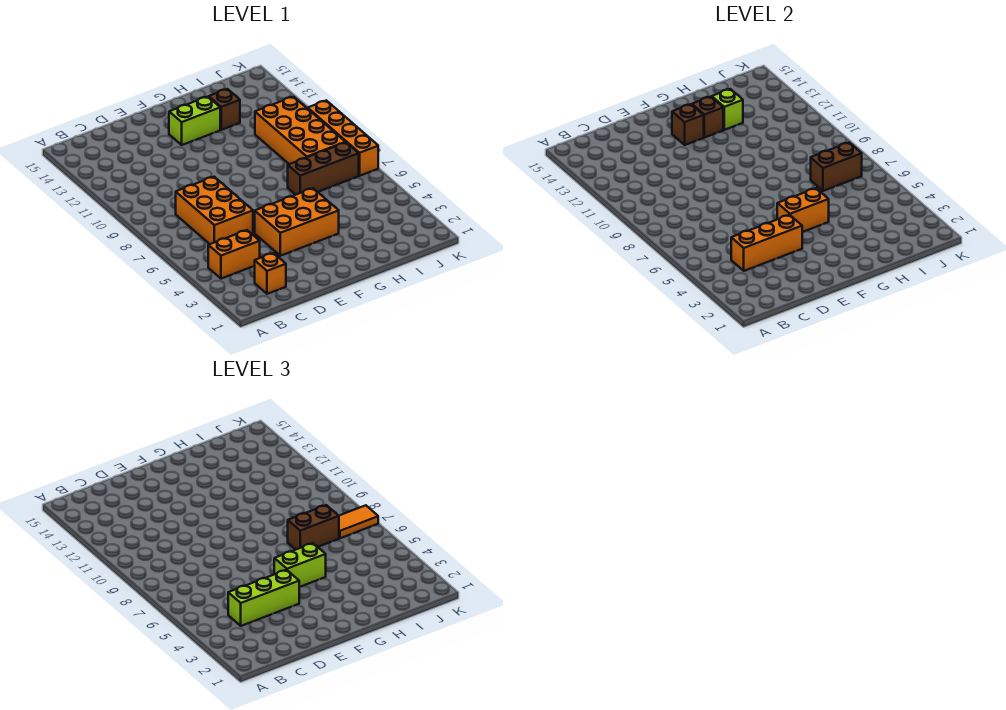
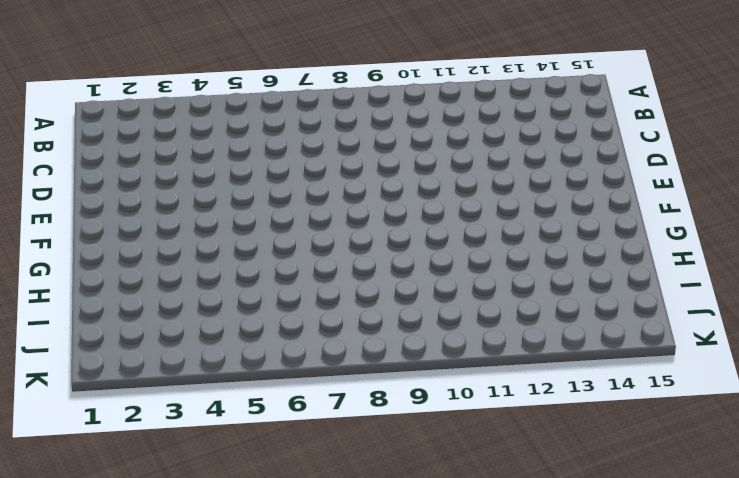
none -> orange 1x2 brick [208,230,260,279]
none -> orange 1x1 brick [255,253,286,294]
none -> orange 2x3 brick [176,177,253,244]

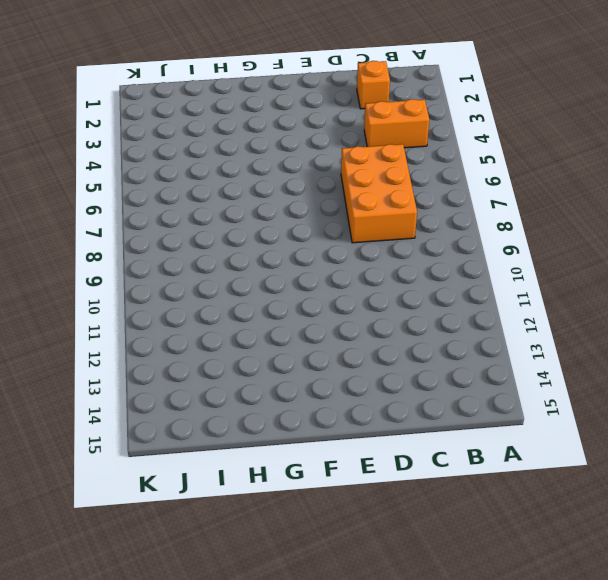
none -> orange 2x3 brick [255,188,339,256]
none -> lime 1x2 brick [169,97,220,145]
none -> brown 1x3 brick [288,143,359,195]

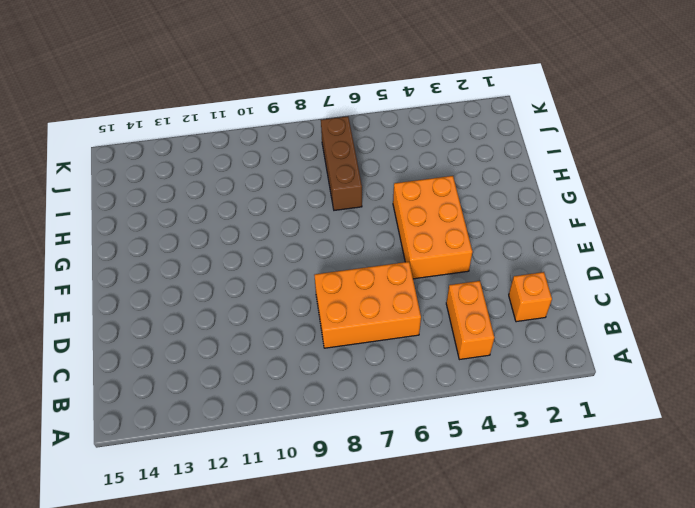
none -> lime 1x2 brick [169,97,220,145]
none -> brown 1x1 brick [209,89,240,130]
none -> orange 2x4 brick [255,97,346,164]

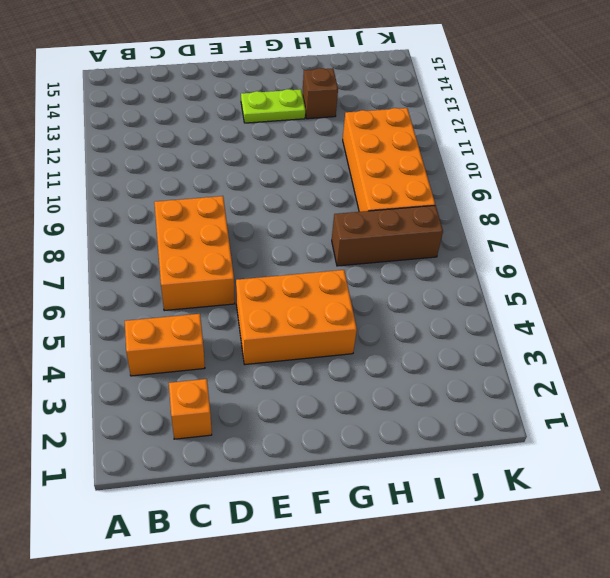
lime 1x2 plate [241,89,305,123] -> lime 1x2 brick [169,97,220,145]
none -> orange 1x4 brick [308,100,378,176]
none -> orange 1x3 brick [731,215,802,271]
none -> orange 1x2 brick [777,188,829,232]

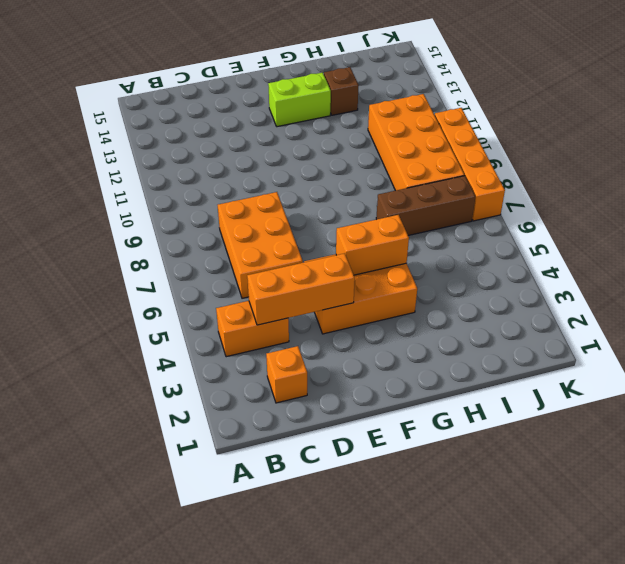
none -> brown 1x1 brick [672,104,704,145]
none -> brown 1x1 brick [692,97,723,138]
none -> lime 1x1 brick [712,89,743,130]

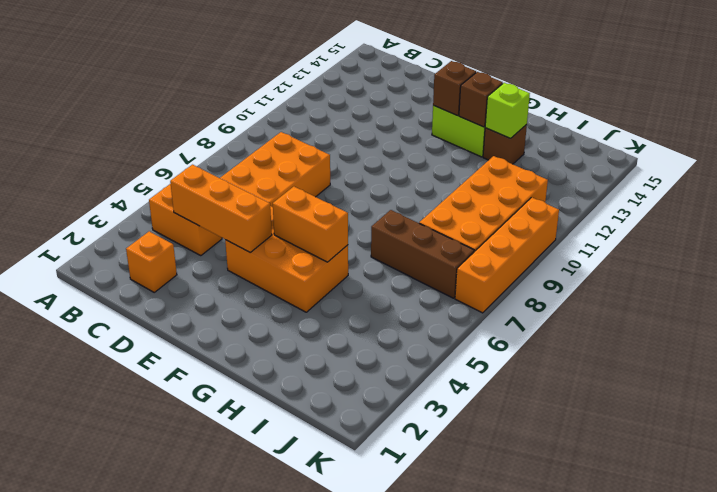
none -> brown 1x2 brick [811,143,862,191]
none -> lime 1x3 brick [228,570,299,626]
none -> lime 1x2 brick [274,543,326,587]

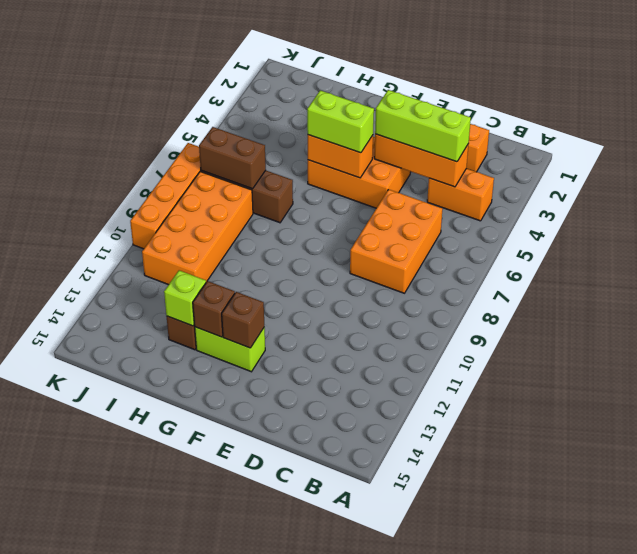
none -> brown 1x2 brick [288,505,339,550]
none -> orange 1x2 tile [339,505,378,538]

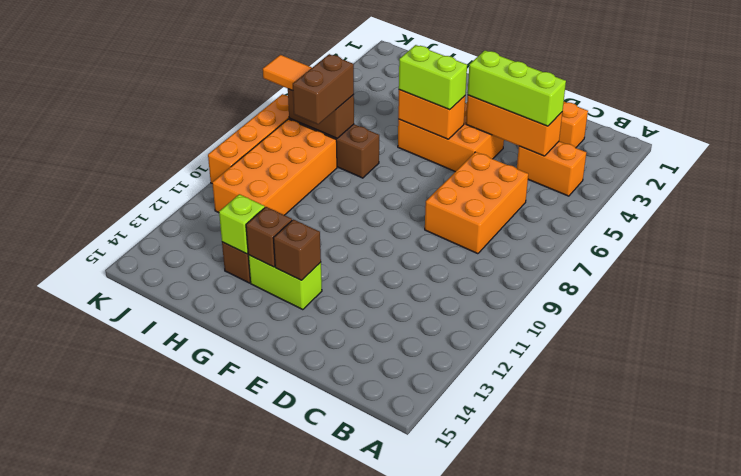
brown 1x2 brick [293,54,354,124] -> brown 1x2 brick turned to [288,505,339,550]

